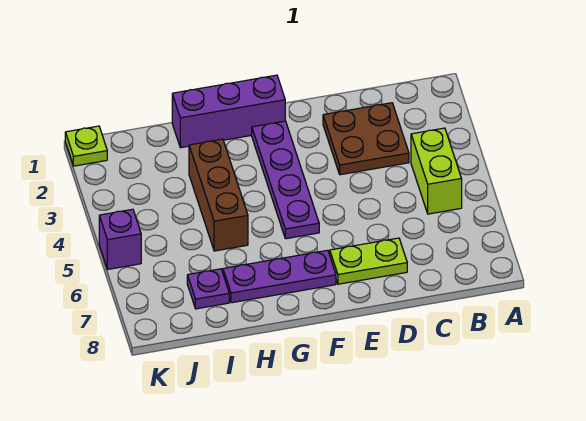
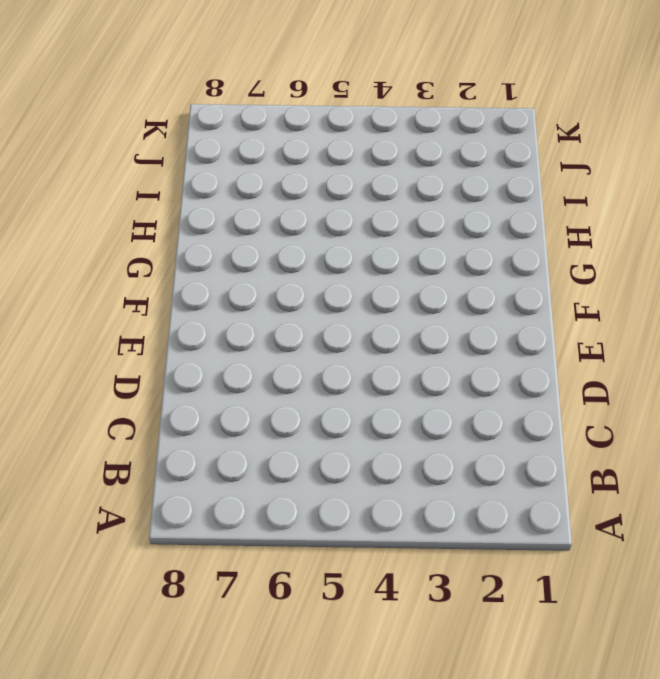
none -> lime 1x2 brick [411,128,462,214]
none -> brown 2x2 plate [323,103,409,175]

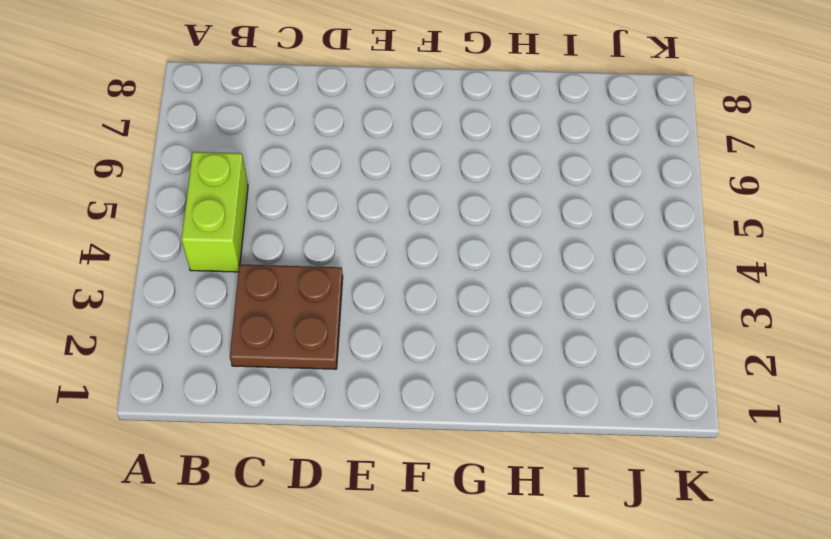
none -> lime 1x2 plate [330,238,407,284]
none -> purple 1x3 brick [172,75,285,148]

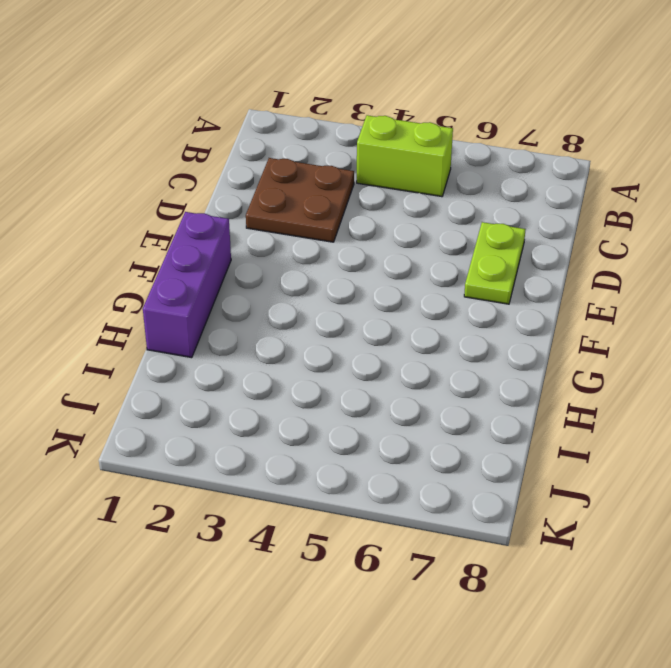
none -> purple 1x4 plate [252,121,319,239]
none -> purple 1x3 plate [223,250,336,303]

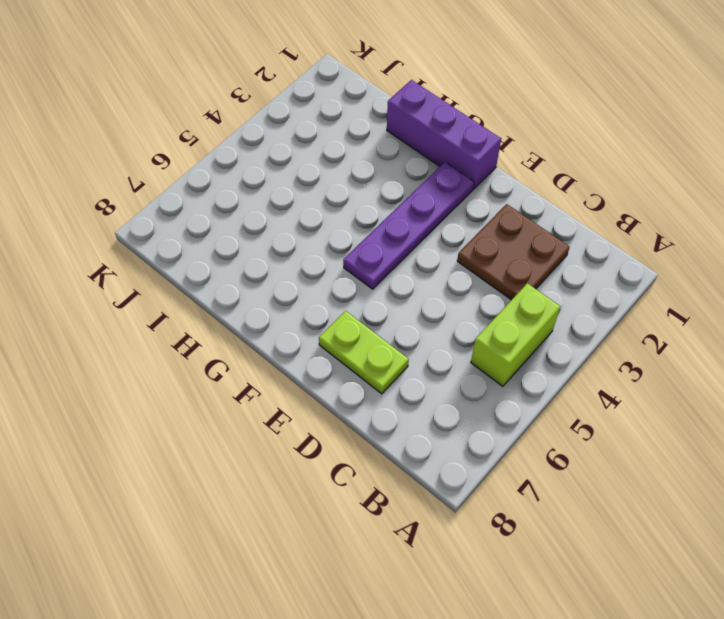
none -> purple 1x3 plate [223,250,336,303]
none -> brown 1x3 brick [189,139,248,251]

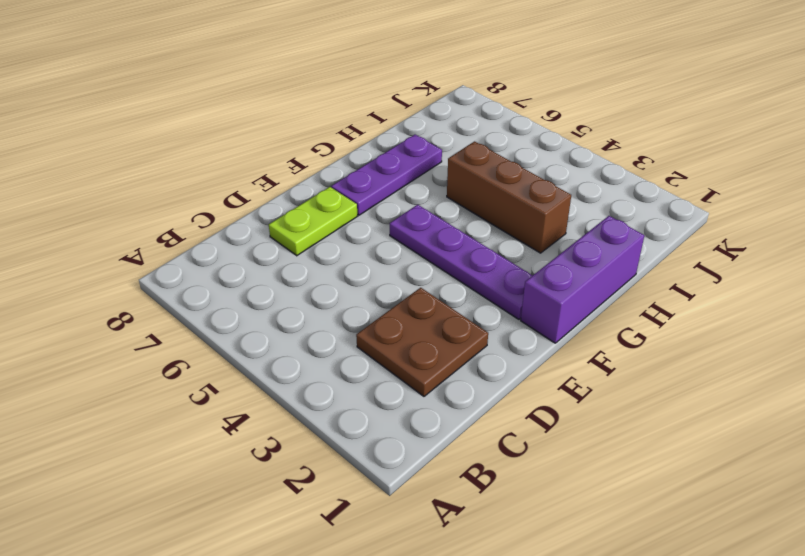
none -> lime 1x2 brick [411,128,462,214]
none -> purple 1x1 plate [187,269,229,309]

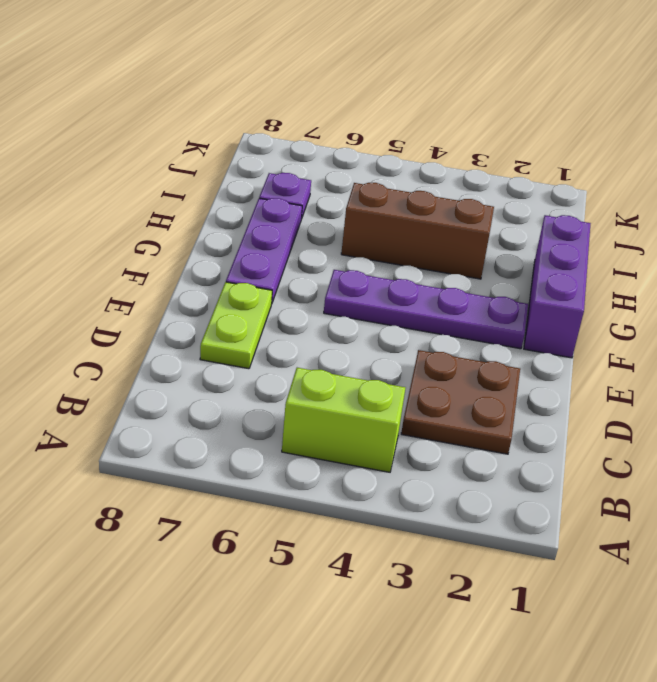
none -> lime 1x1 plate [65,126,107,166]
none -> purple 1x1 brick [99,209,141,269]

